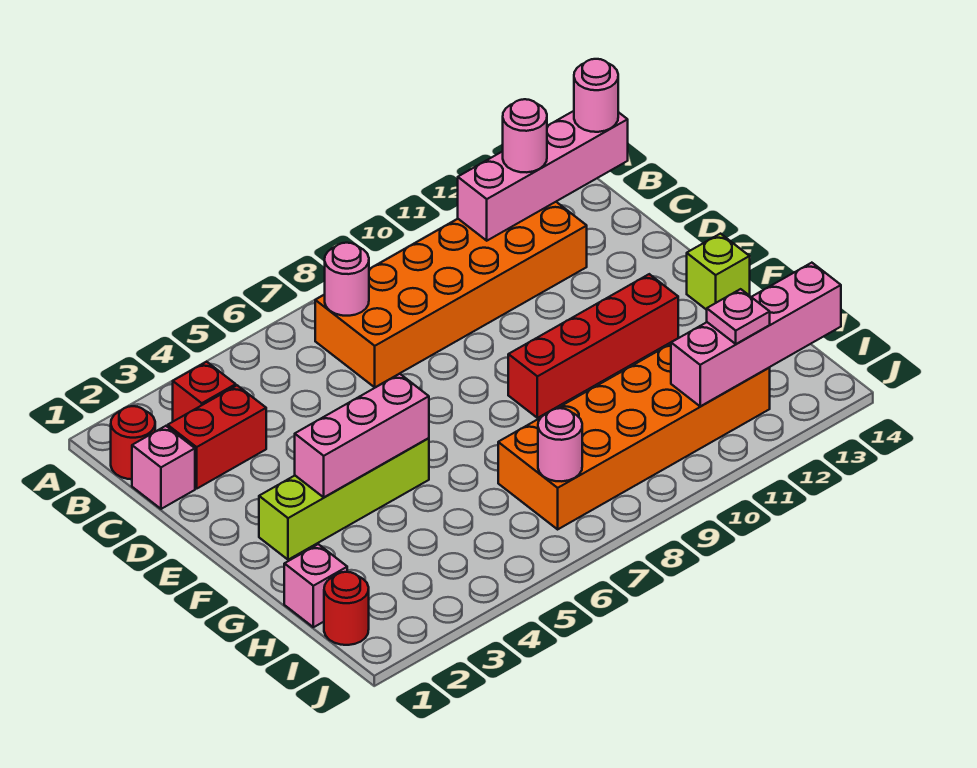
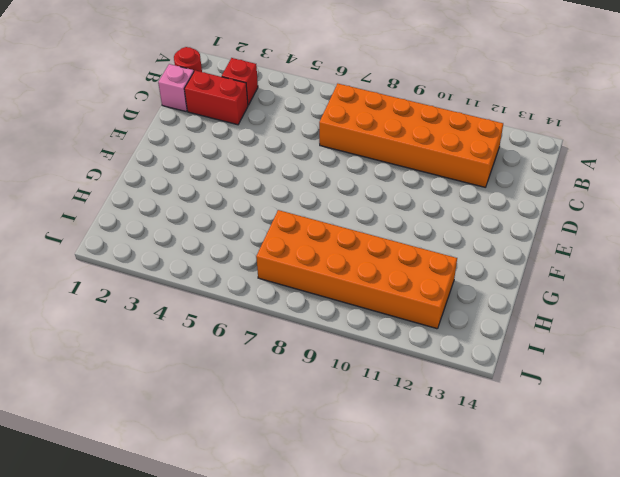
none -> lime 1x4 brick [259,438,429,560]
none -> red 1x4 brick [508,274,678,418]
none -> lime 1x1 brick [687,234,750,310]

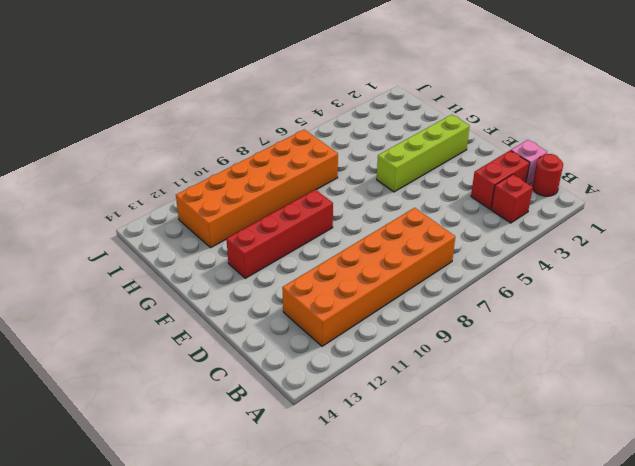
none -> lime 1x1 brick [687,234,750,310]
none -> pink 1x1 brick [284,544,347,627]
none -> red 1x1 round brick [324,572,369,645]

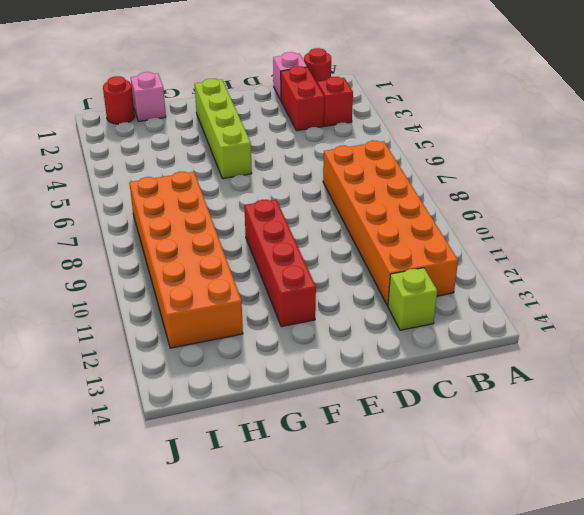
lime 1x1 brick [388,268,437,330] -> lime 1x1 brick moved to [687,234,750,310]
none -> pink 1x1 round brick [324,243,369,316]
none -> pink 1x4 brick [458,111,628,241]
none -> pink 1x3 brick [295,374,429,497]

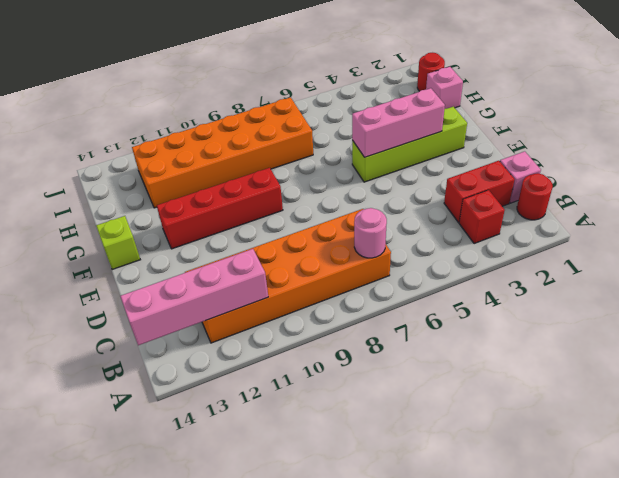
none -> pink 1x1 round brick [538,408,582,481]
none -> pink 1x4 brick [671,263,841,406]
none -> pink 1x1 round brick [503,99,547,172]

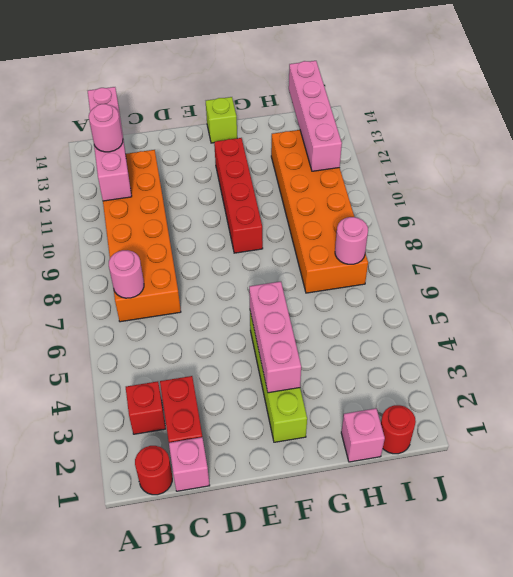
none -> pink 1x1 round brick [574,59,618,132]
none -> pink 1x1 plate [707,289,770,344]

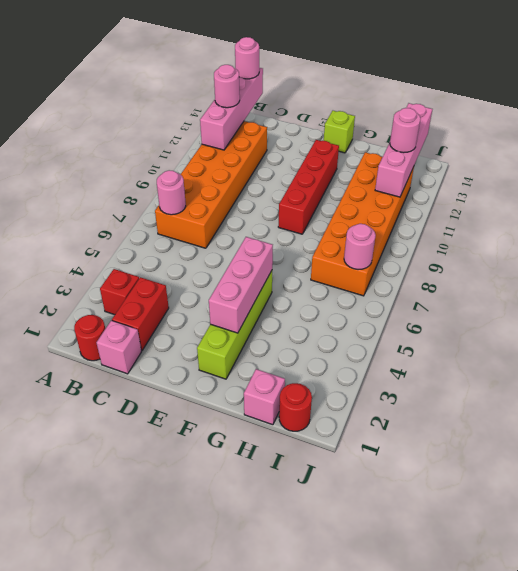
pink 1x1 round brick [390,108,421,153] -> pink 1x1 plate [707,289,770,344]

